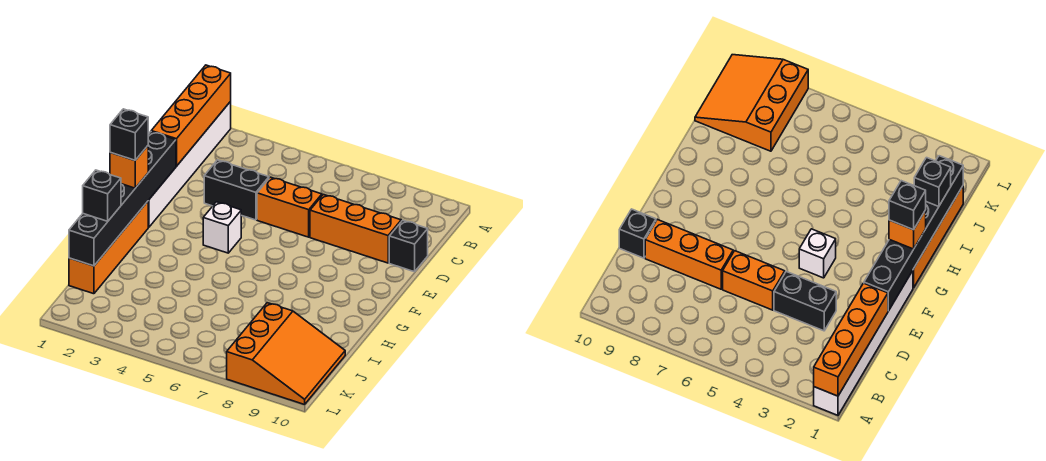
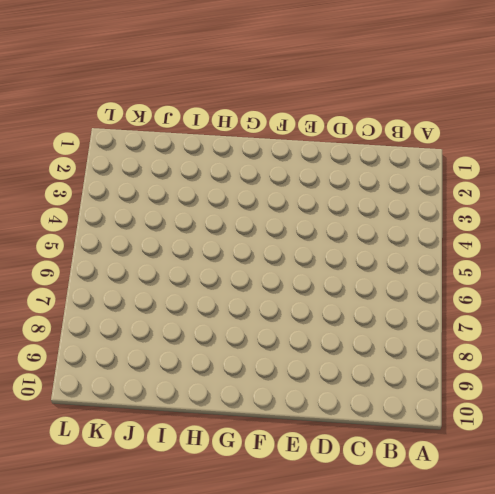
none -> white 1x6 brick [148,102,231,227]
none -> black 1x2 brick [204,160,269,220]
none -> orange 1x2 brick [257,177,322,237]

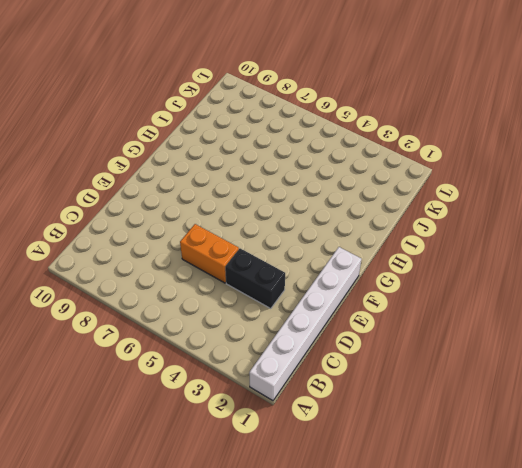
none -> orange 1x3 brick [310,195,401,263]
none -> black 1x1 brick [389,220,428,272]
none -> white 1x1 brick [203,202,241,253]

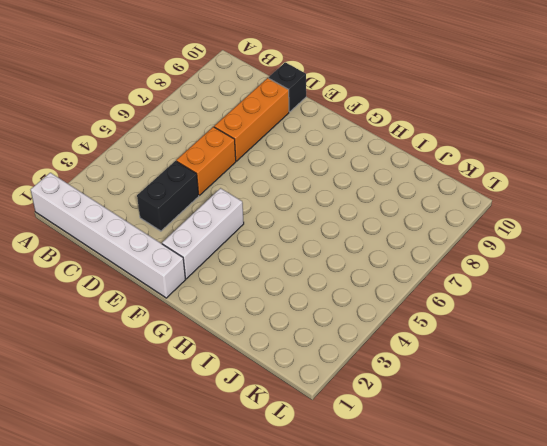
white 1x3 brick [162,188,244,279] -> white 1x1 brick [203,202,241,253]
none -> orange 1x4 brick [69,201,148,294]
none -> orange 3x3 slope [227,303,345,404]
none -> orange 1x4 brick [151,65,231,166]

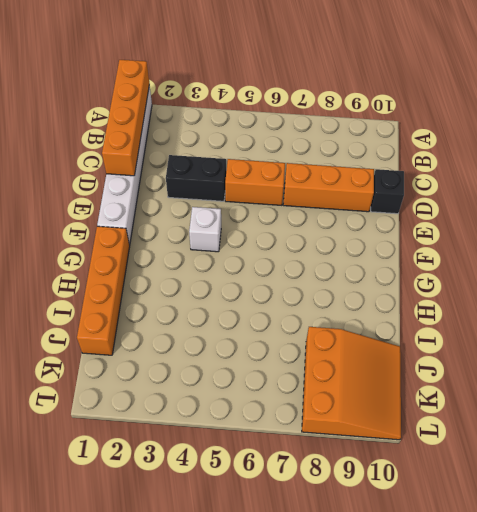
none -> black 1x6 brick [69,132,176,266]
none -> orange 1x1 brick [110,146,148,188]
none -> black 1x1 brick [83,170,121,221]

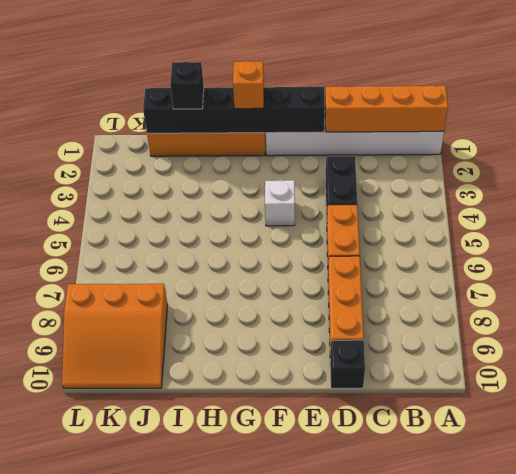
none -> black 1x1 brick [110,109,148,160]

